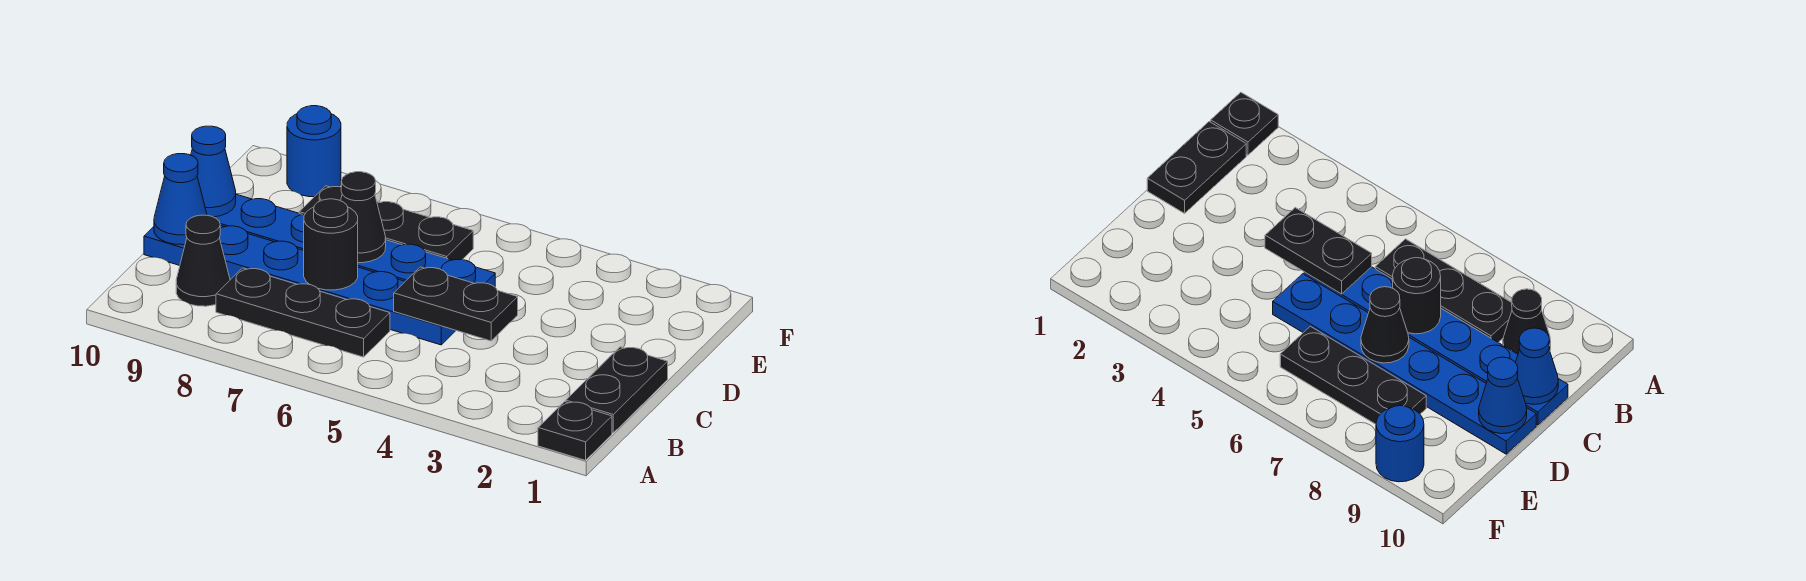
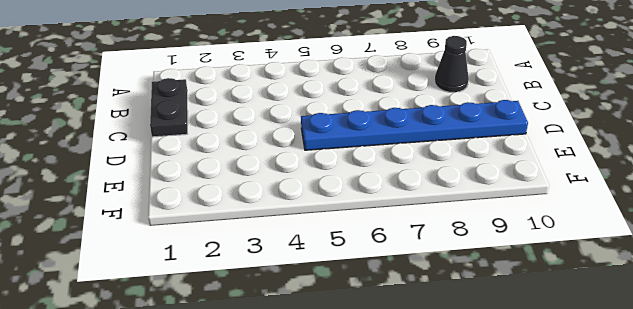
none -> black 1x1 plate [538,402,612,460]
none -> black 1x3 plate [216,268,390,357]
none -> blue 1x6 plate [144,225,456,345]

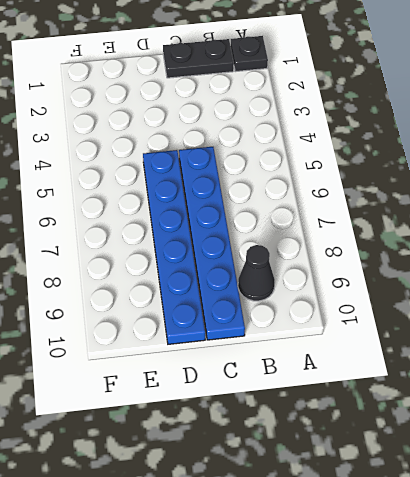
none -> black 1x3 plate [216,268,390,357]
none -> black 1x3 plate [299,186,473,260]
none -> blue 1x1 round brick [287,106,341,197]

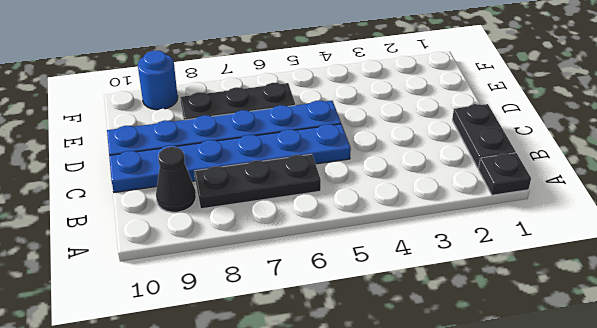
none -> black 1x2 plate [394,267,518,341]
none -> black 1x1 round brick [304,199,358,290]
none -> blue 1x1 cone [154,154,207,245]

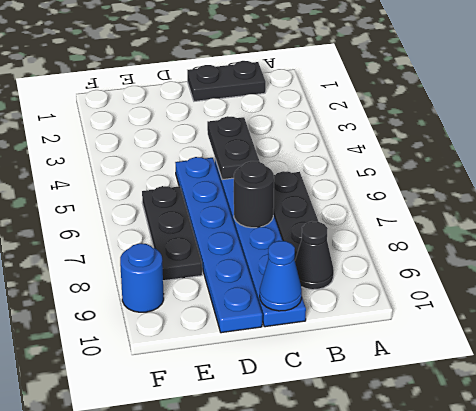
none -> black 1x1 plate [538,402,612,460]
none -> black 1x1 cone [341,172,386,263]
none -> blue 1x1 cone [191,126,236,217]

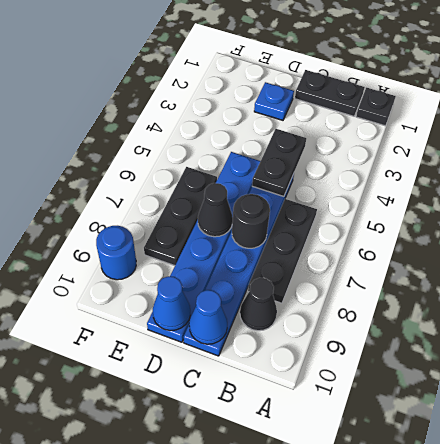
blue 1x1 plate [254,82,294,120] -> none

